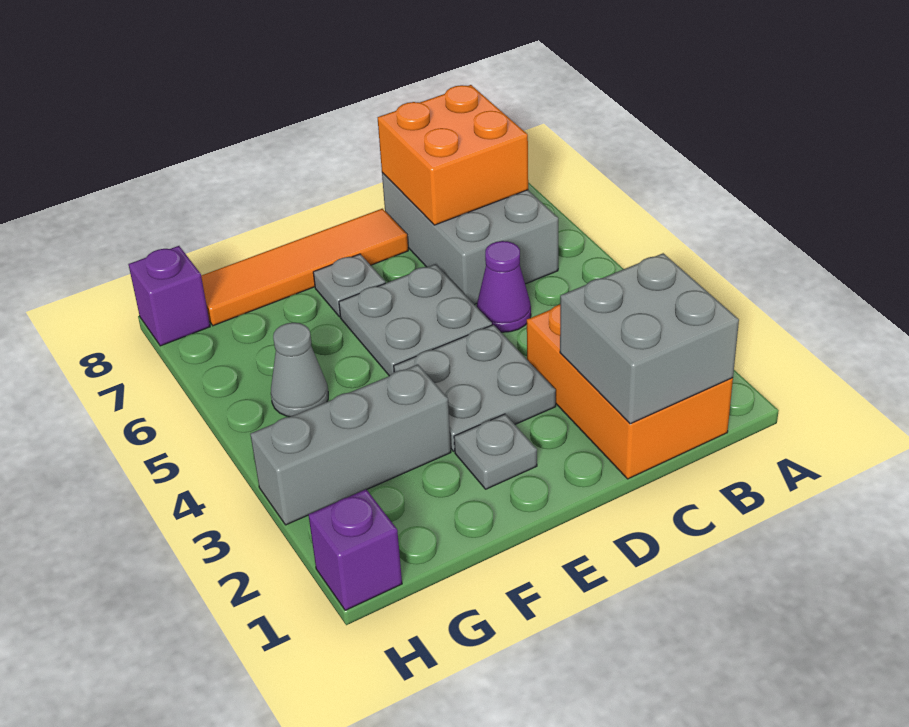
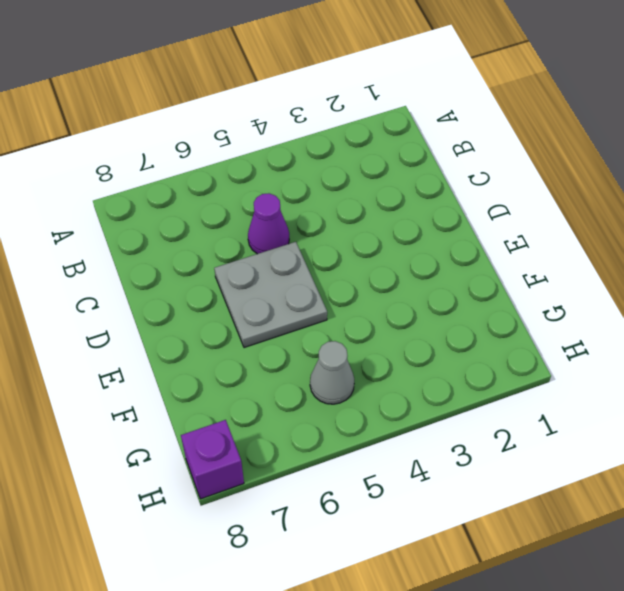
none -> orange 2x3 brick [527,304,733,479]
none -> grey 2x3 brick [382,173,558,305]
none -> grey 2x2 plate [394,325,556,451]

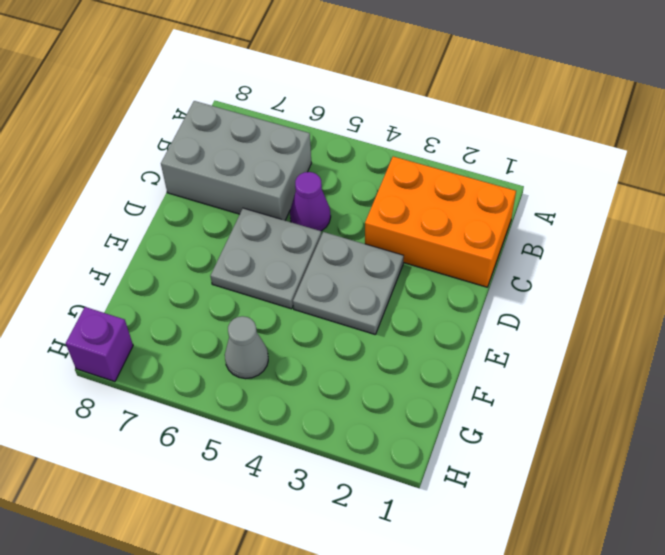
none -> orange 1x4 tile [201,209,408,326]
none -> grey 1x1 plate [454,414,537,489]
none -> grey 1x1 plate [313,254,385,317]

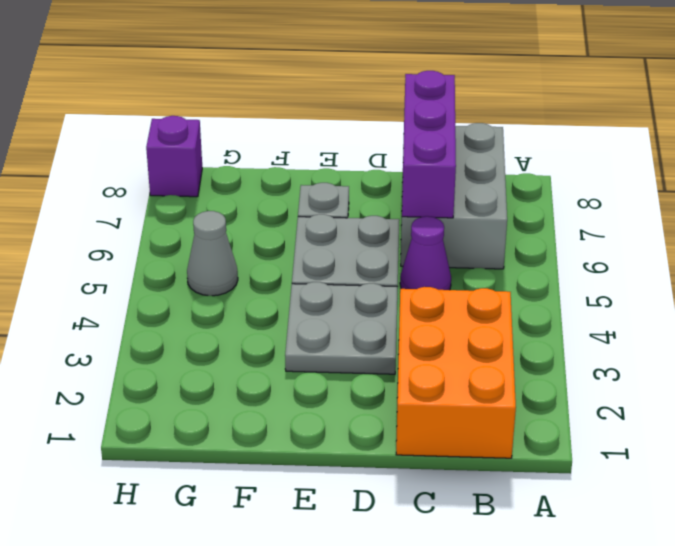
purple 1x3 brick [402,71,456,218] -> orange 2x2 brick [378,85,528,225]
none -> orange 1x4 tile [201,209,408,326]
none -> grey 1x1 plate [454,414,537,489]
none -> grey 1x3 brick [250,365,451,525]

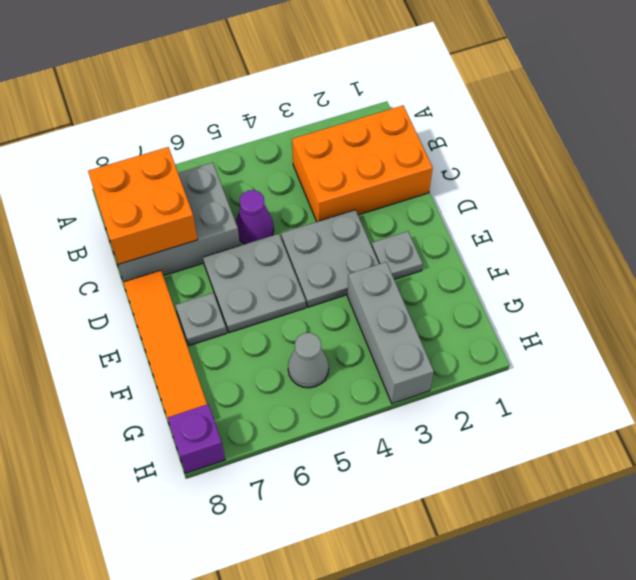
none -> purple 1x1 brick [309,489,402,610]
none -> grey 2x2 brick [560,253,739,424]

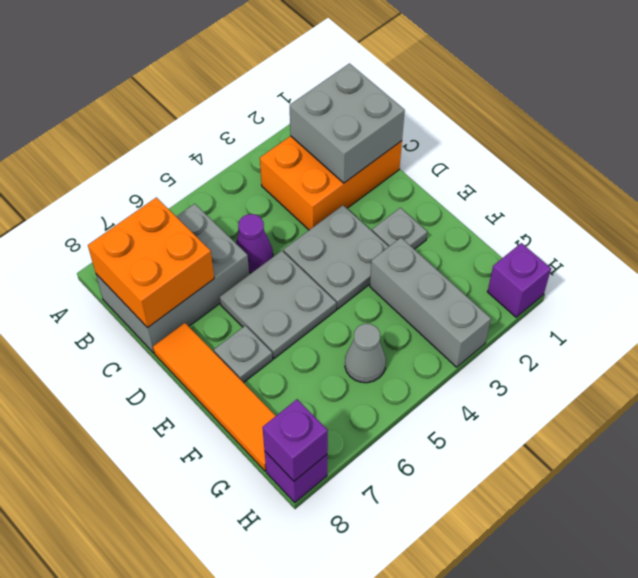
purple 1x1 brick [262,399,328,481] -> none

